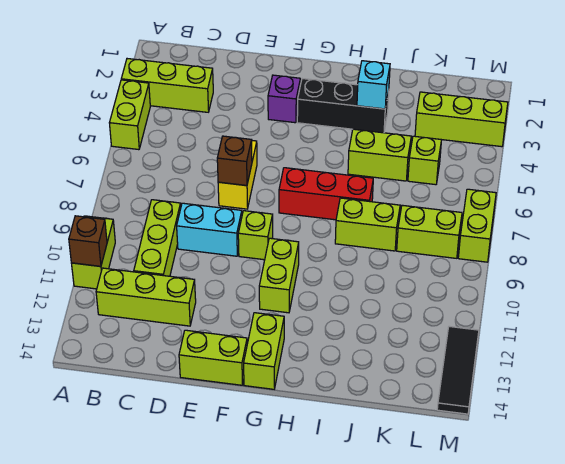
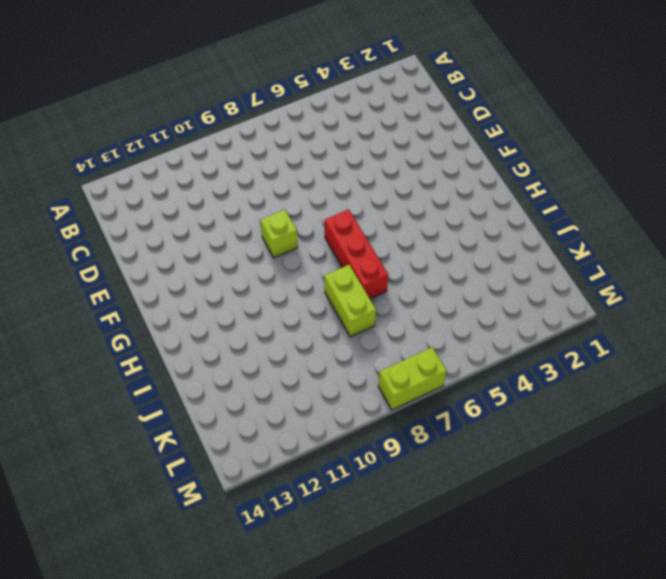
none -> lime 1x3 brick [121,59,213,112]
none -> lime 1x2 brick [110,80,150,150]
none -> lime 1x2 brick [71,216,115,289]

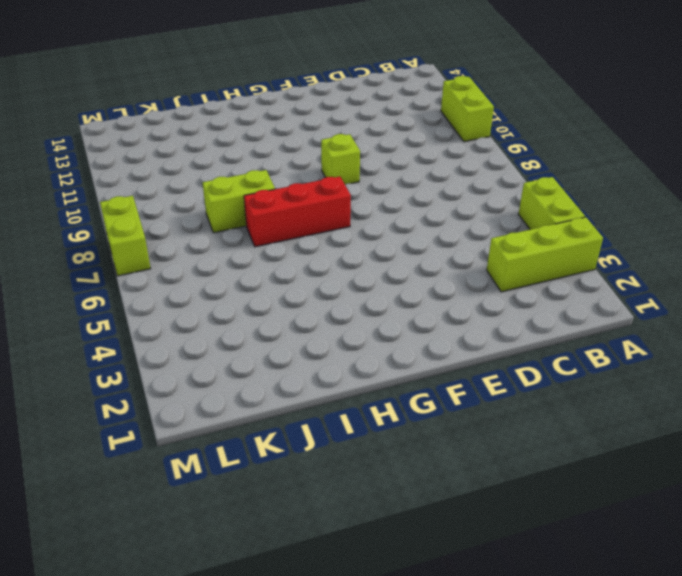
none -> lime 1x3 brick [96,268,196,326]
none -> lime 1x3 brick [134,200,181,276]
none -> cyan 1x2 brick [177,203,242,256]

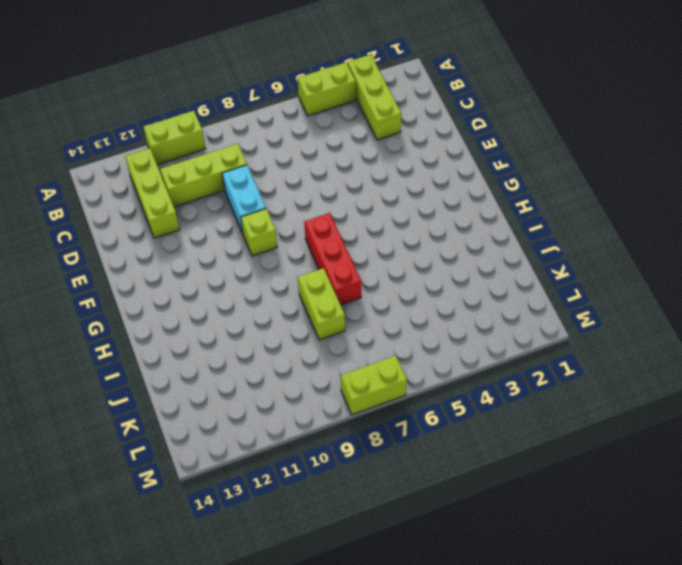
none -> yellow 1x2 brick [218,141,257,209]
none -> lime 1x2 brick [179,330,247,385]
none -> purple 1x1 brick [268,75,300,123]

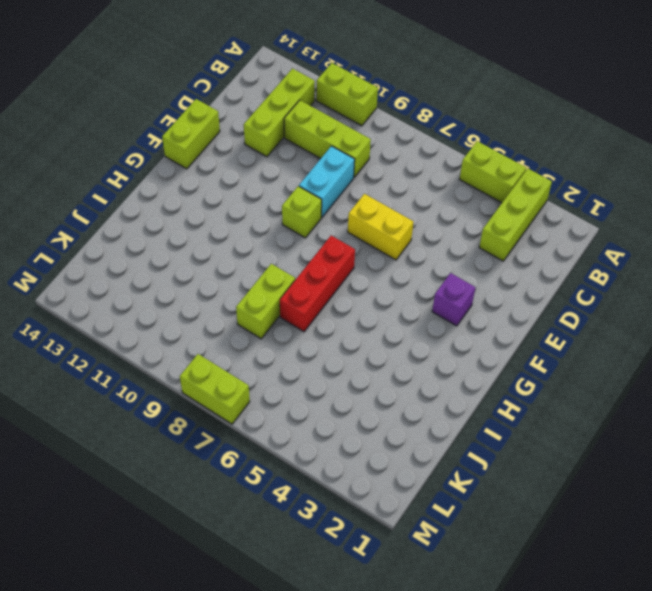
none -> black 1x3 brick [297,79,389,133]
none -> lime 1x2 brick [259,238,299,313]
none -> lime 1x2 brick [244,313,284,389]

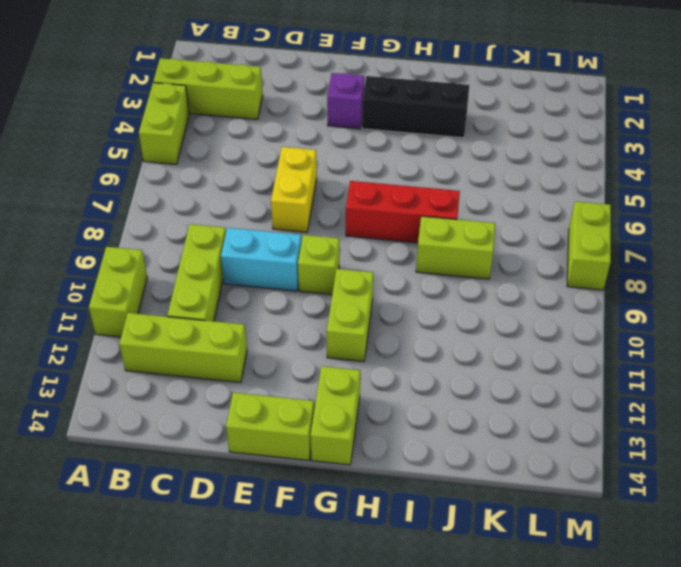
none -> lime 1x2 brick [348,129,411,181]
none -> lime 1x3 brick [415,92,508,147]
none -> lime 1x1 brick [408,136,441,185]

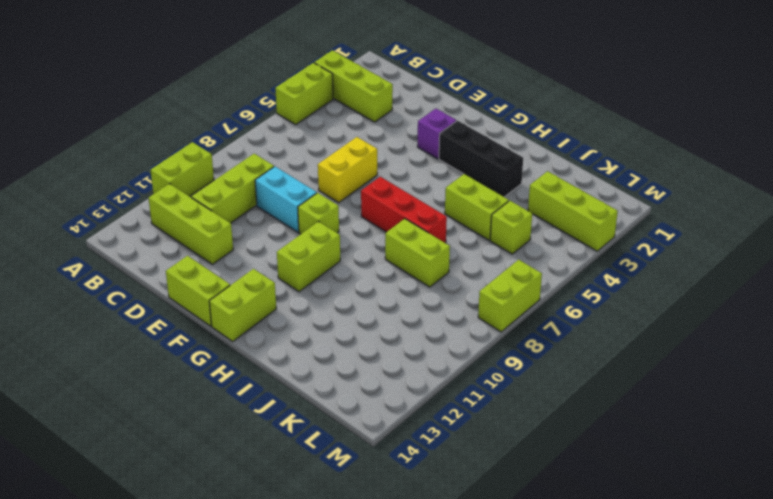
none -> lime 1x2 brick [397,205,462,258]
none -> black 1x3 tile [437,326,479,414]
none -> brown 1x1 brick [69,216,107,266]

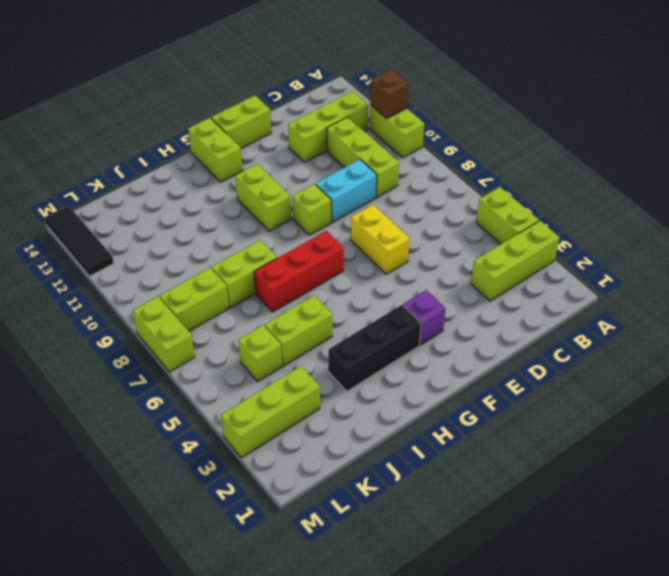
none -> brown 1x1 brick [217,136,252,186]
none -> cyan 1x1 brick [357,61,390,109]

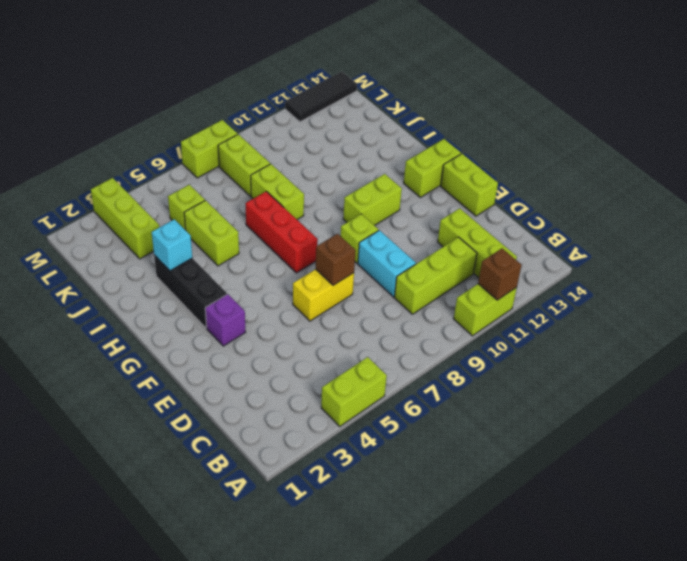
none -> lime 1x3 brick [121,59,213,112]

